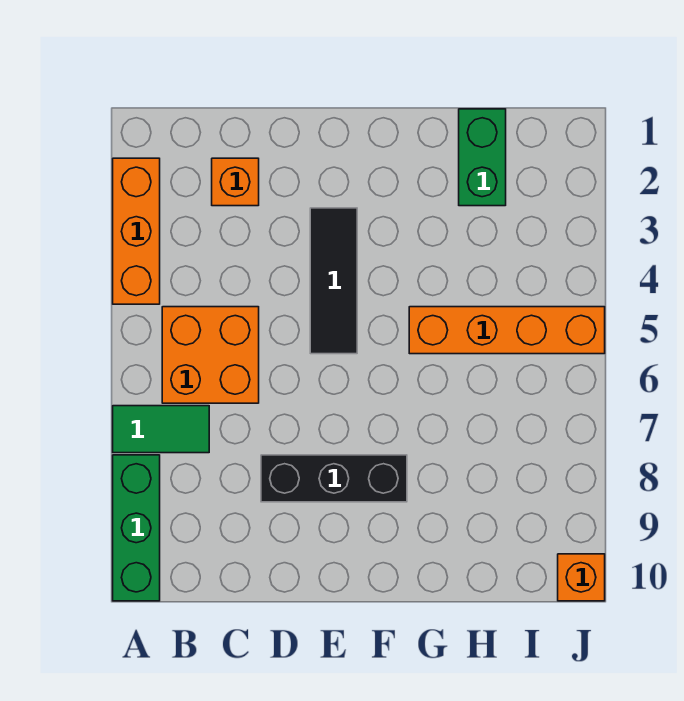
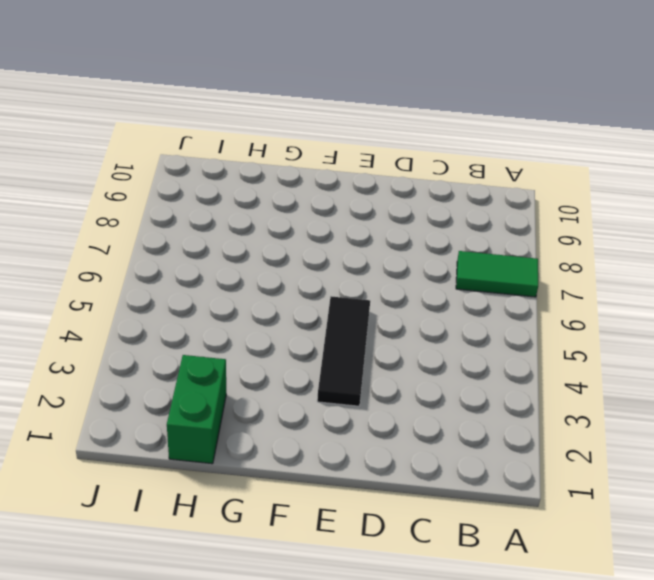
none -> orange 1x3 brick [113,158,160,304]
none -> green 1x3 brick [113,455,160,601]

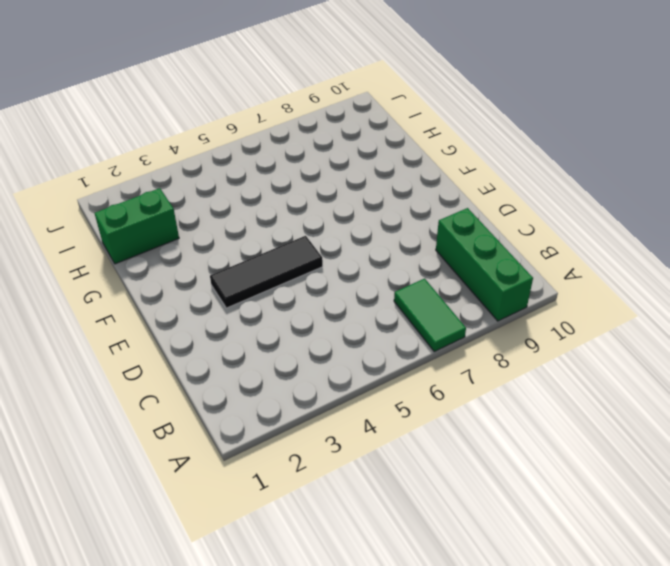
green 1x3 brick [436,208,533,321] -> green 1x3 brick turned to [113,455,160,601]
none -> orange 1x3 brick [113,158,160,304]
none -> orange 2x2 brick [162,307,259,403]

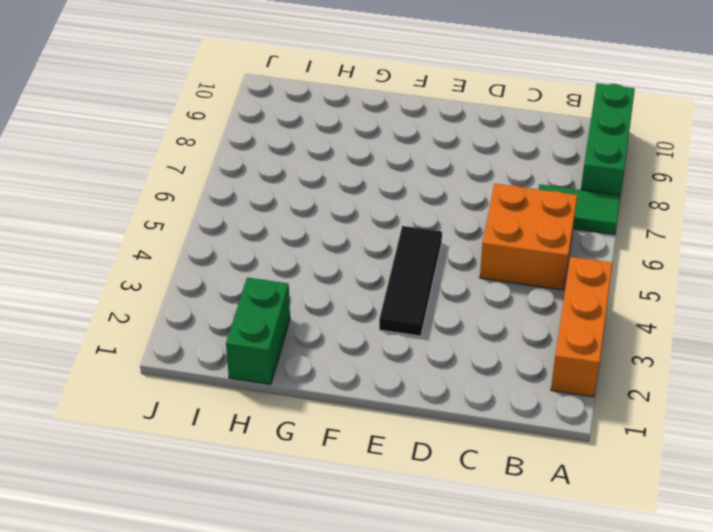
none -> orange 1x1 brick [212,158,259,206]
none -> black 1x3 brick [261,455,407,502]

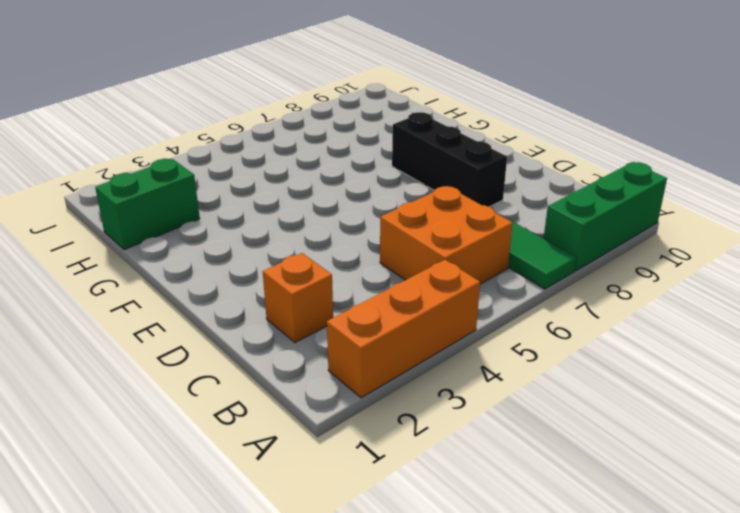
none -> black 1x3 tile [310,208,357,354]
none -> orange 1x4 brick [409,307,605,354]

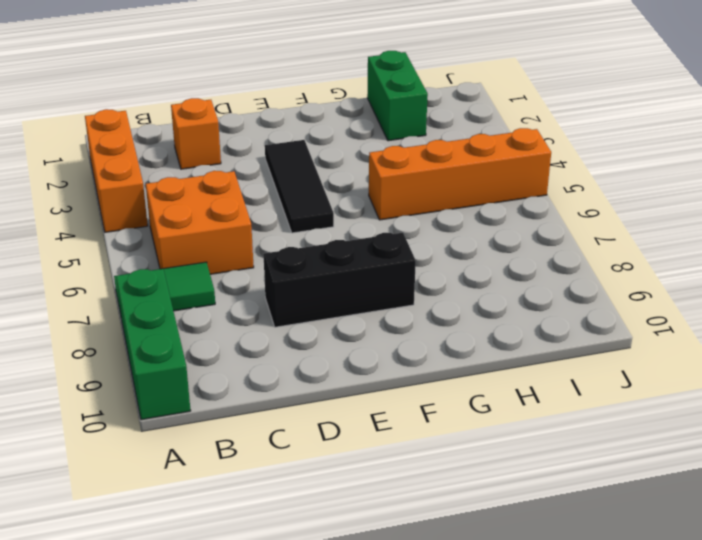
none -> orange 1x1 brick [558,554,605,601]

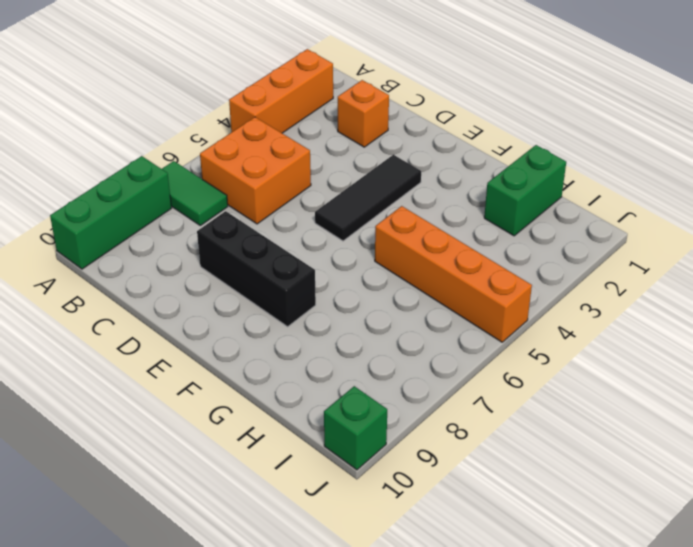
green 1x1 brick [324,386,387,470] -> orange 1x1 brick [558,554,605,601]

